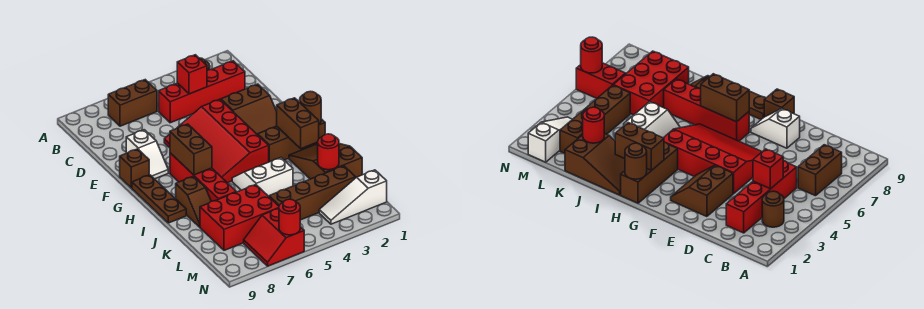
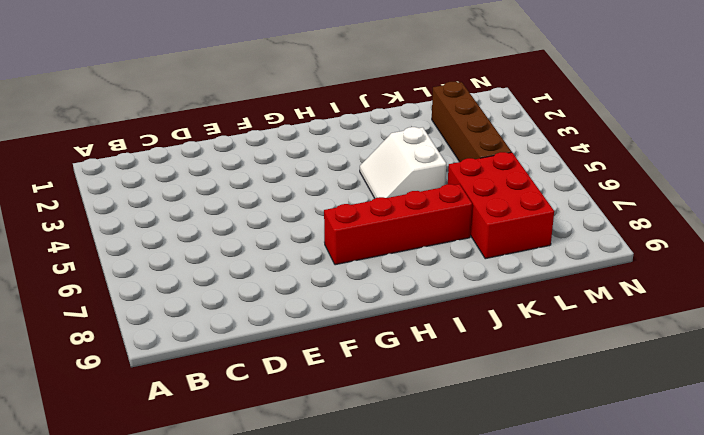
none -> brown 1x1 round brick [762,191,784,227]
none -> brown 1x2 brick [108,80,157,126]
none -> red 1x4 brick [159,61,245,123]

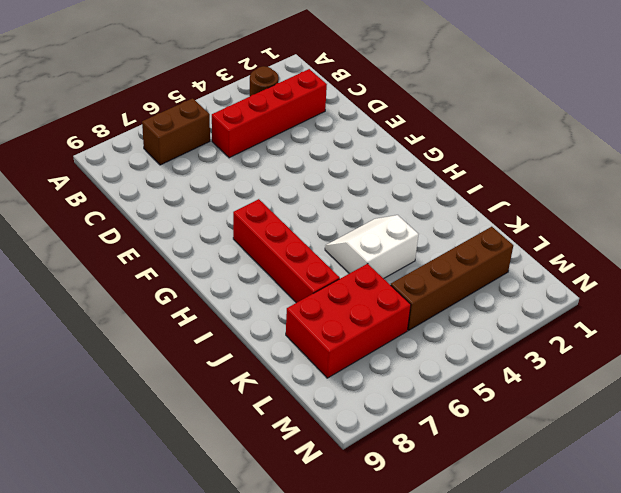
none -> brown 2x2 slope [221,84,277,135]
none -> red 3x4 slope [164,99,269,183]
none -> white 1x2 slope [126,130,168,179]

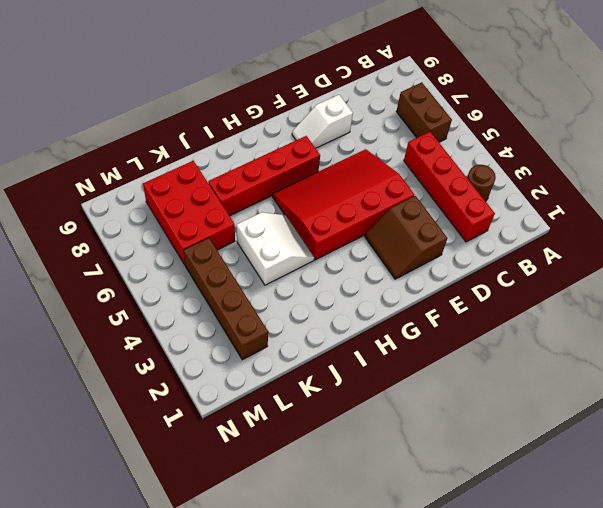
none -> brown 1x1 brick [120,149,149,188]
none -> brown 1x3 plate [132,175,186,223]
none -> brown 1x3 brick [258,119,325,162]

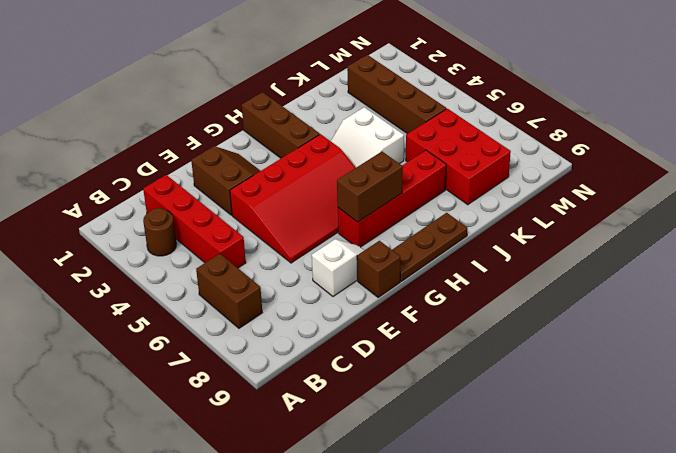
none -> brown 2x3 slope [289,144,362,179]
none -> brown 1x2 slope [176,176,211,227]
none -> white 1x3 slope [319,170,387,224]

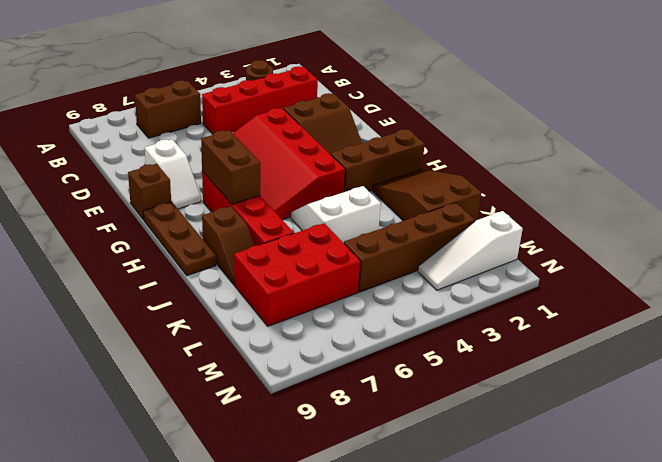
none -> red 2x2 slope [244,209,304,266]
none -> red 1x1 brick [177,55,207,94]
none -> brown 1x1 round brick [300,91,321,124]

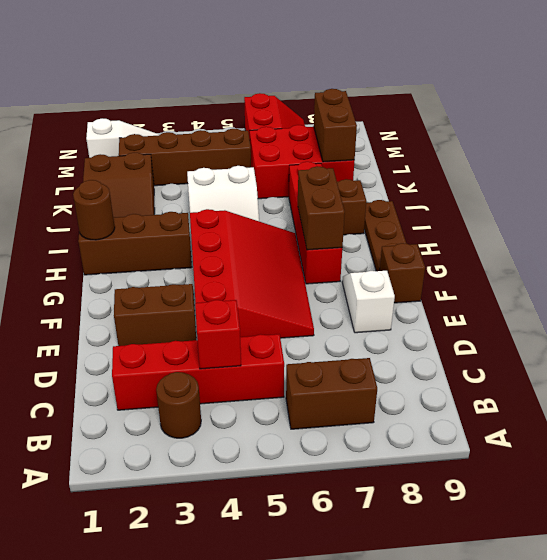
brown 1x2 brick [314,89,357,162] -> brown 1x2 brick moved to [276,98,319,149]
none -> red 1x1 round brick [318,134,339,170]
none -> red 1x1 round brick [279,199,300,235]

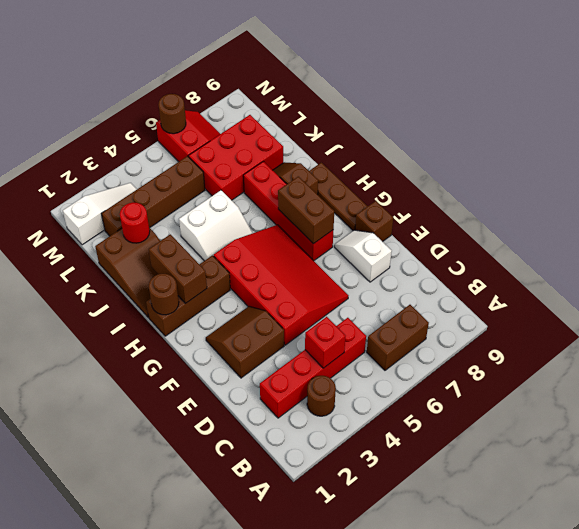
brown 1x1 round brick [158,94,186,134] -> red 1x1 round brick [279,199,300,235]

